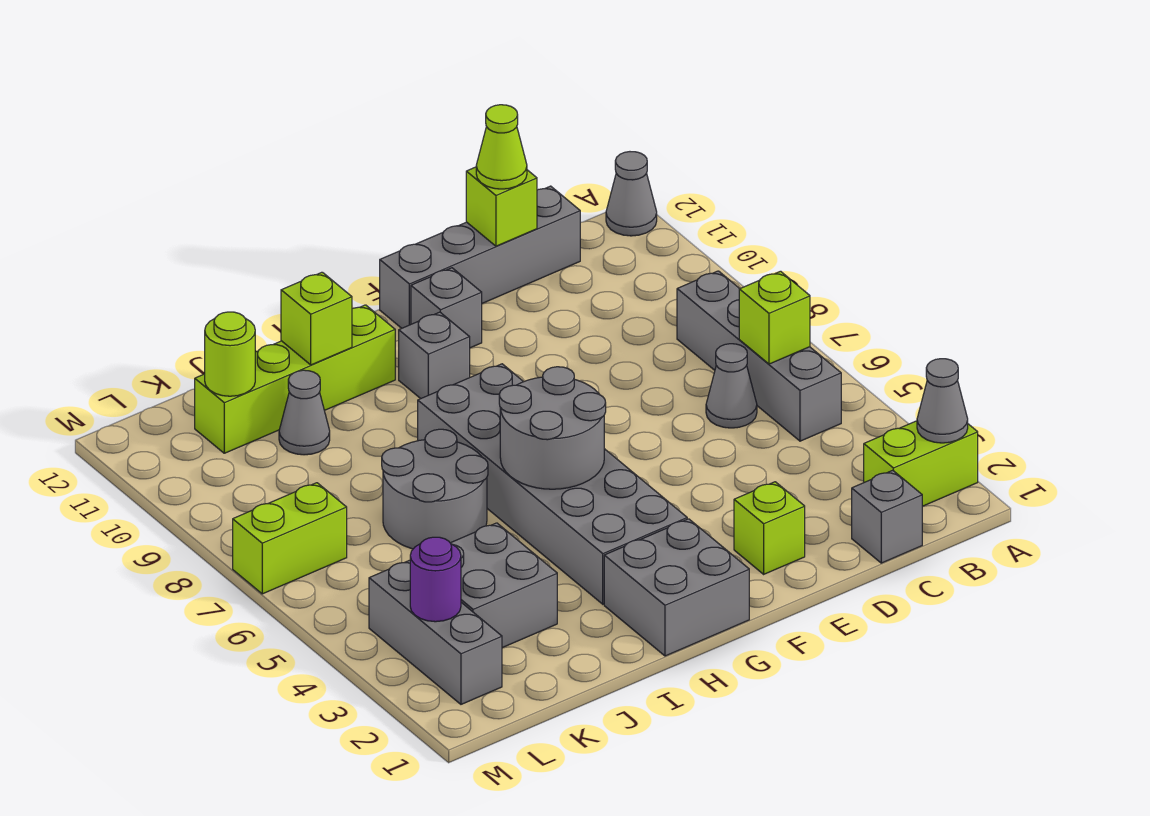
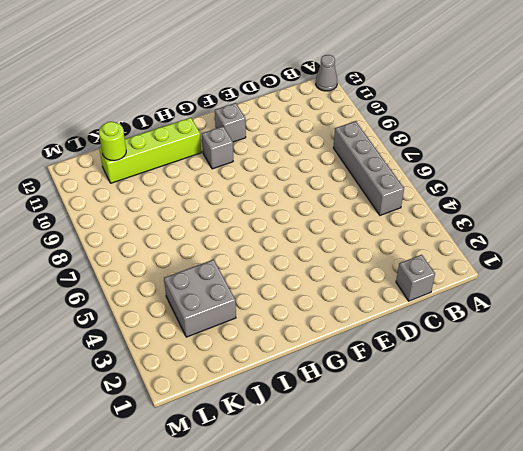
none -> lime 1x2 brick [864,421,978,506]
none -> grey 1x1 cone [706,344,757,428]
none -> grey 1x4 brick [380,186,580,328]

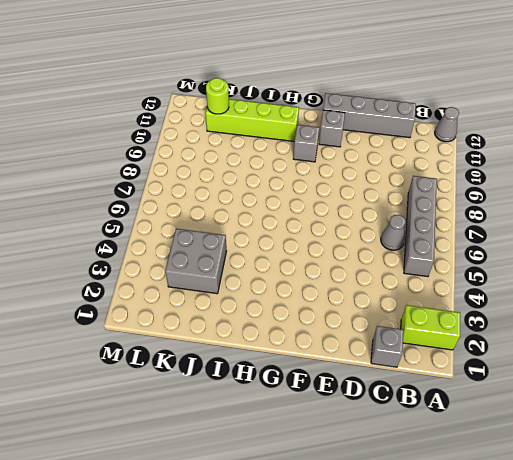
none -> lime 1x1 brick [734,482,805,574]
none -> grey 2x2 brick [604,519,749,656]
none -> grey 2x6 brick [418,364,687,604]

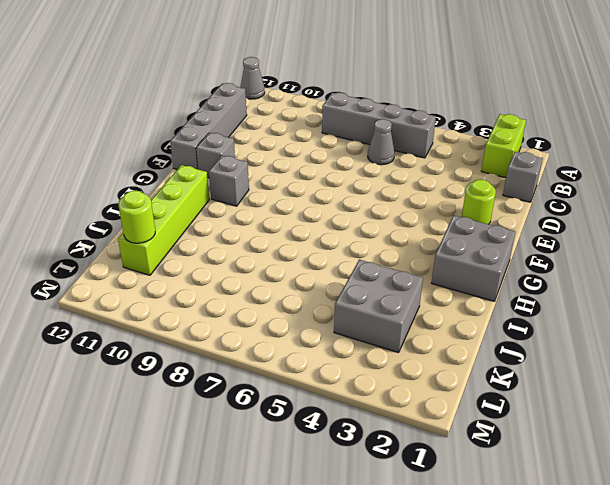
lime 1x1 round brick [462,179,496,224] -> lime 1x1 brick [734,482,805,574]
none -> grey 2x6 brick [418,364,687,604]
none -> grey 2x2 round brick [382,429,488,549]
none -> grey 1x1 cone [279,370,330,455]

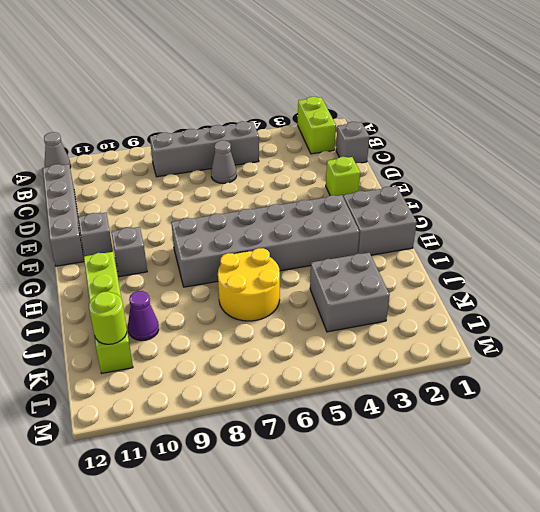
yellow 2x2 round brick [218,248,280,321] -> grey 2x2 round brick [382,429,488,549]
purple 1x1 cone [128,291,159,341] -> grey 1x1 cone [279,370,330,455]
none -> grey 1x3 brick [369,560,502,704]
none -> lime 1x2 brick [233,483,347,594]
none -> grey 1x1 cone [917,359,968,443]

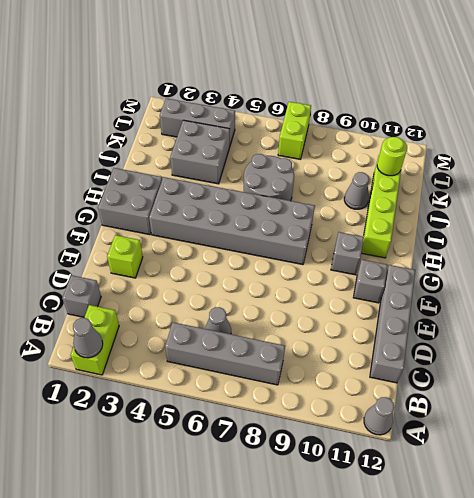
none -> lime 1x1 brick [739,271,810,364]
none -> lime 1x1 brick [466,167,537,246]
none -> grey 2x2 round brick [499,367,606,489]

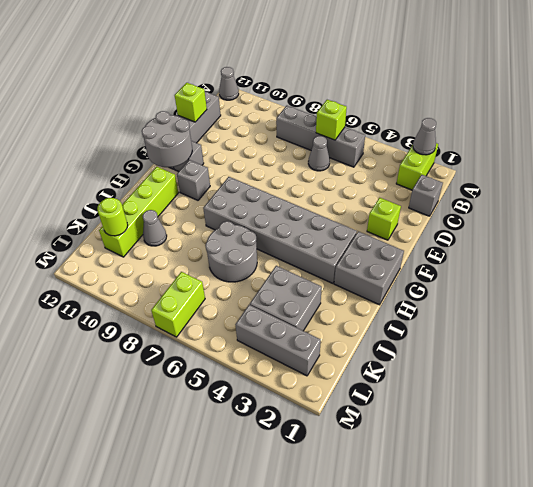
grey 2x2 round brick [142,111,192,167] -> grey 2x2 round brick moved to [499,367,606,489]
none -> lime 1x1 brick [281,272,352,365]
none -> purple 1x1 round brick [410,537,461,622]
none -> lime 1x1 cone [476,105,527,189]

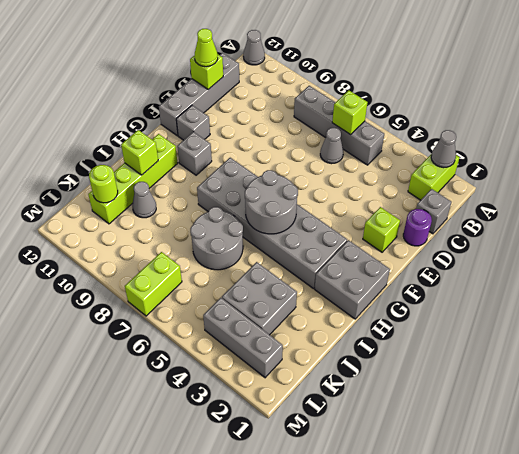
purple 1x1 round brick [403,209,432,246] -> purple 1x1 round brick moved to [410,537,461,622]

